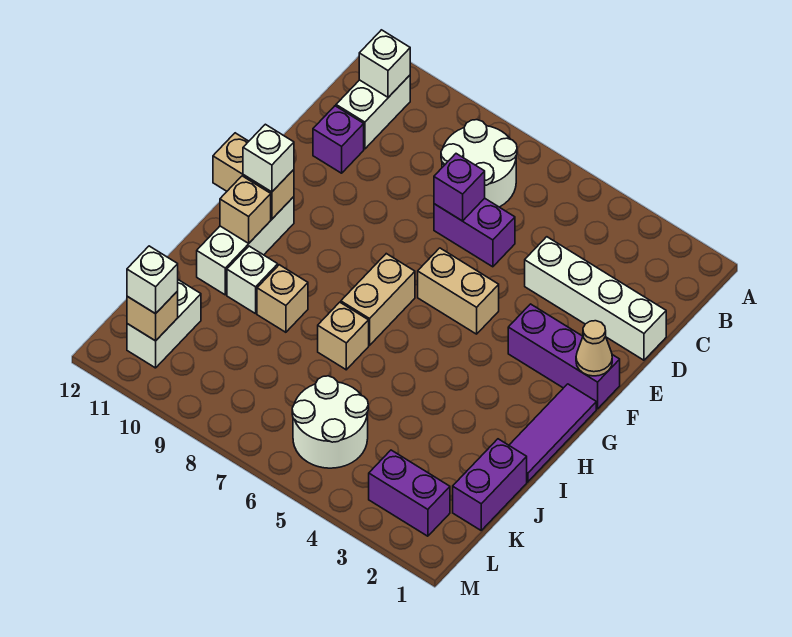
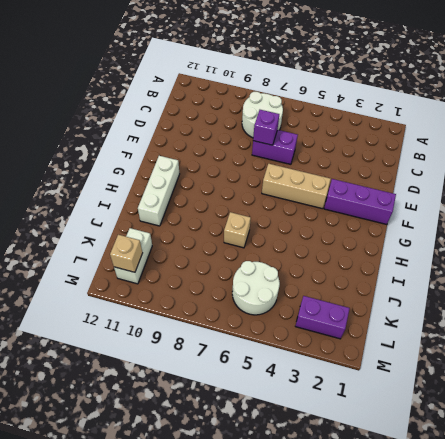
tan 1x3 brick [262,164,331,209] -> tan 1x2 brick [418,248,499,334]
none -> white 1x2 brick [336,75,410,149]
none -> white 1x4 brick [525,237,666,360]
none -> purple 1x1 brick [313,106,364,173]

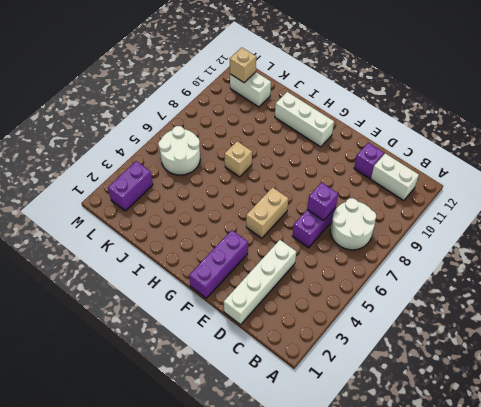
none -> purple 1x3 tile [509,384,596,482]
none -> tan 1x2 brick [341,254,415,345]
none -> tan 1x1 brick [257,265,308,332]

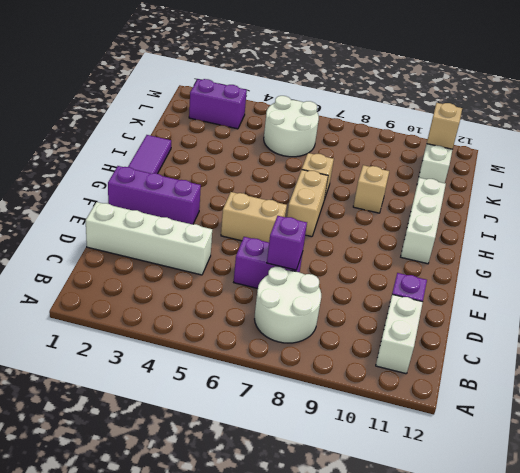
none -> white 1x1 brick [227,246,278,314]
none -> purple 1x2 brick [453,439,527,530]
none -> white 1x1 brick [359,30,410,97]

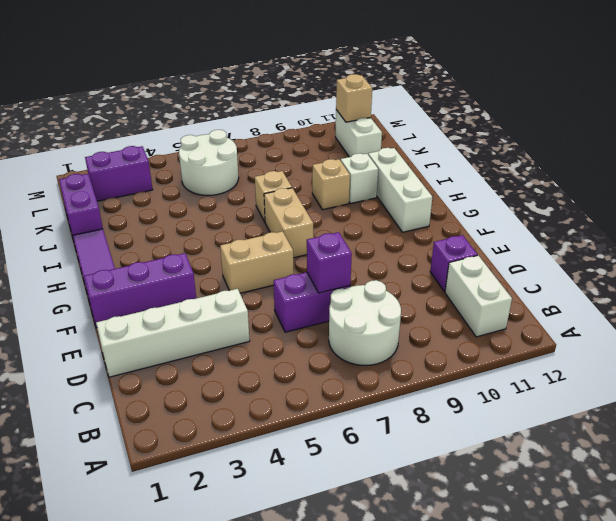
none -> white 1x1 brick [359,30,410,97]
none -> tan 1x1 cone [576,321,612,376]
none -> tan 1x2 brick [213,133,294,219]

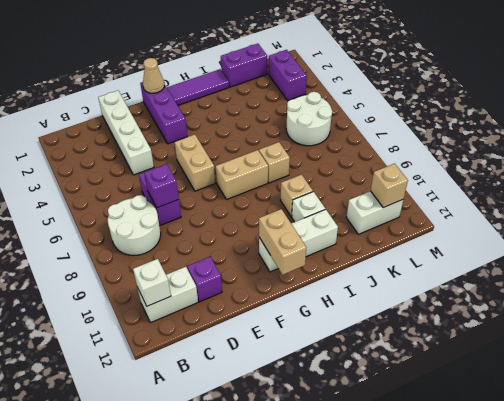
none -> tan 1x1 brick [220,176,271,243]
none -> white 1x1 brick [243,124,294,192]
none -> white 1x1 brick [127,246,178,314]

